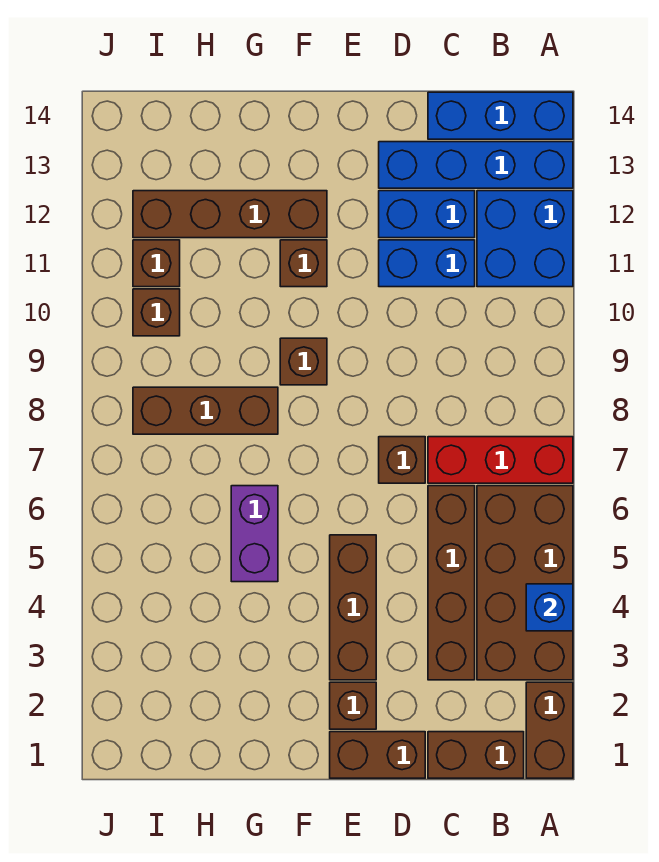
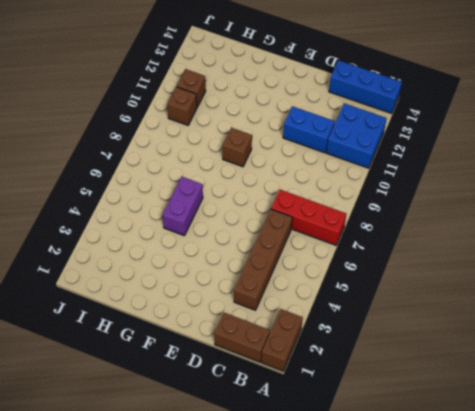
none -> brown 2x4 brick [477,486,573,680]
none -> blue 1x4 brick [379,142,573,188]
none -> blue 1x2 brick [379,191,475,238]

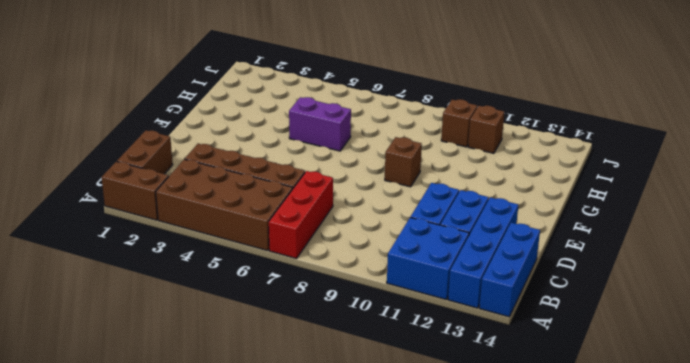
none -> brown 1x2 brick [330,732,425,778]
none -> brown 1x1 brick [379,437,425,483]
none -> brown 1x1 brick [330,682,376,729]

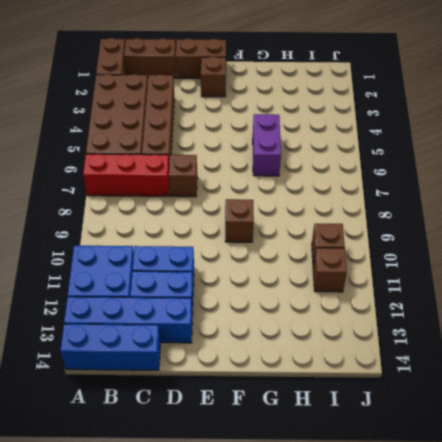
none -> brown 1x3 brick [330,535,376,680]
none -> brown 1x1 brick [280,240,327,287]
none -> brown 1x4 brick [133,191,327,238]

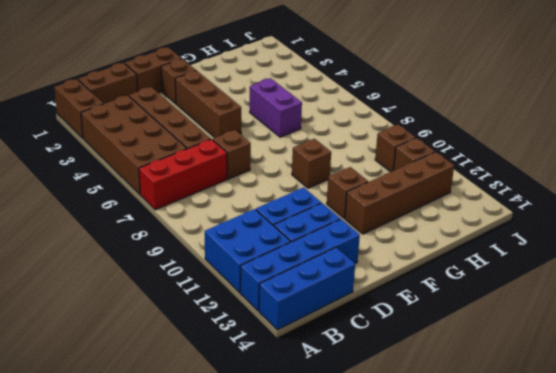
none -> brown 1x3 brick [133,387,278,434]
none -> blue 1x1 brick [526,584,573,631]

